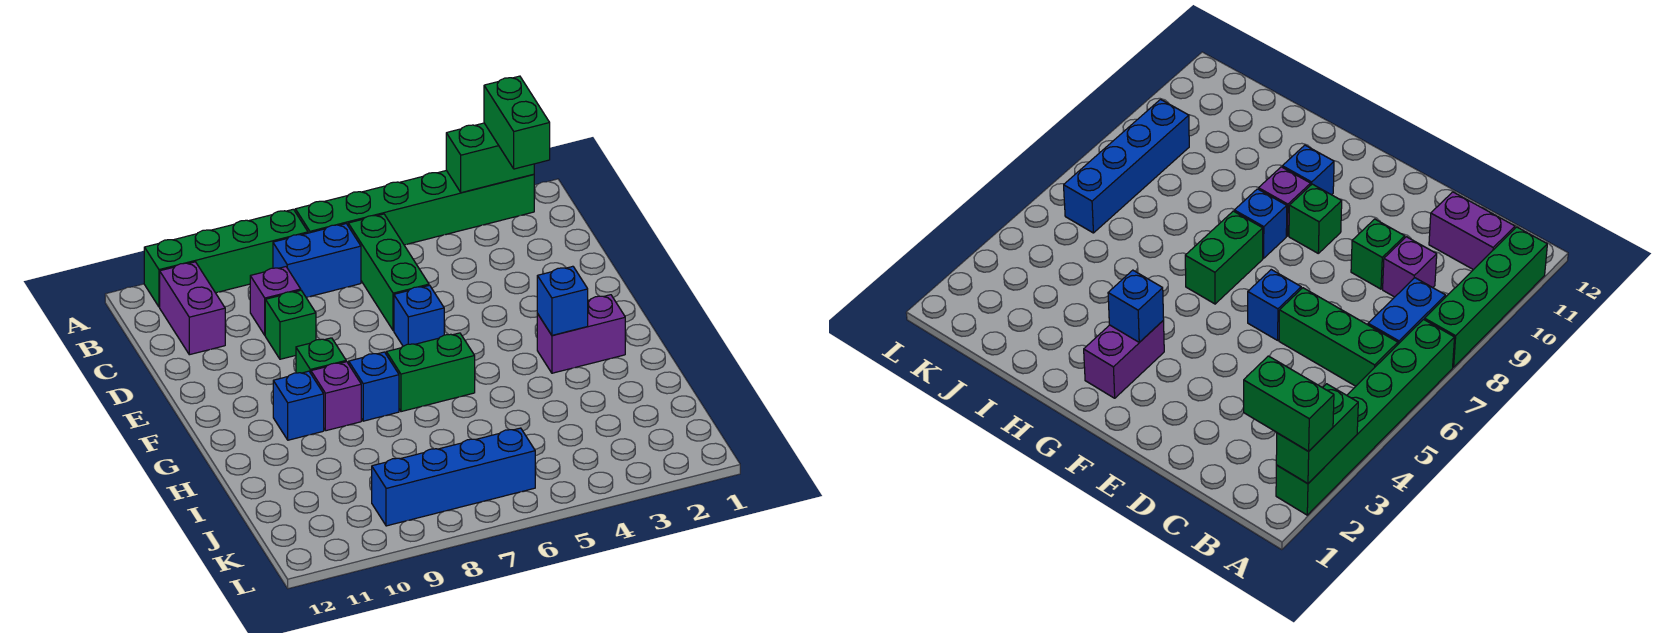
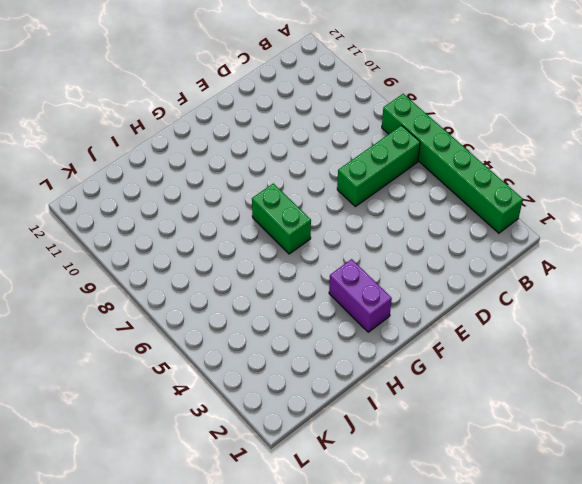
none -> green 1x4 brick [144,209,308,307]
none -> blue 1x2 brick [273,224,361,298]
none -> purple 1x2 brick [160,262,225,355]

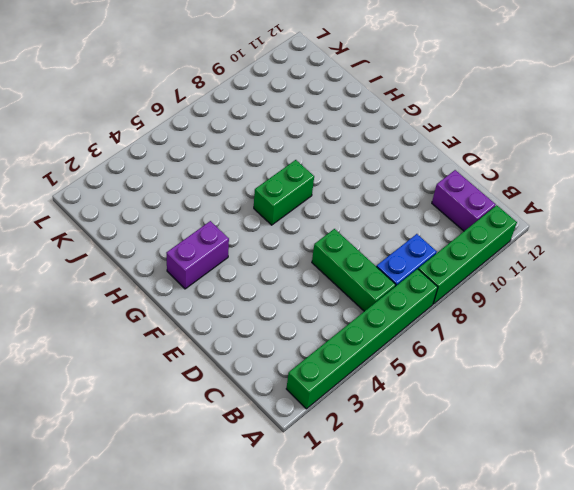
none -> purple 1x1 brick [250,267,301,335]
none -> green 1x1 brick [265,290,316,359]
none -> blue 1x1 brick [394,285,444,346]

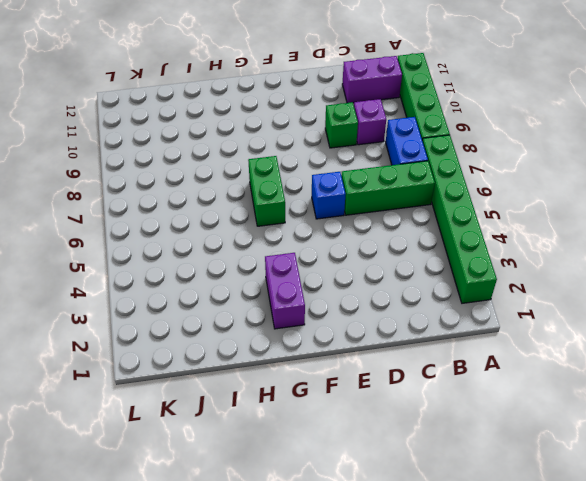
none -> green 1x1 brick [296,338,346,373]
none -> blue 1x1 brick [349,352,399,421]
none -> purple 1x1 brick [311,362,361,431]

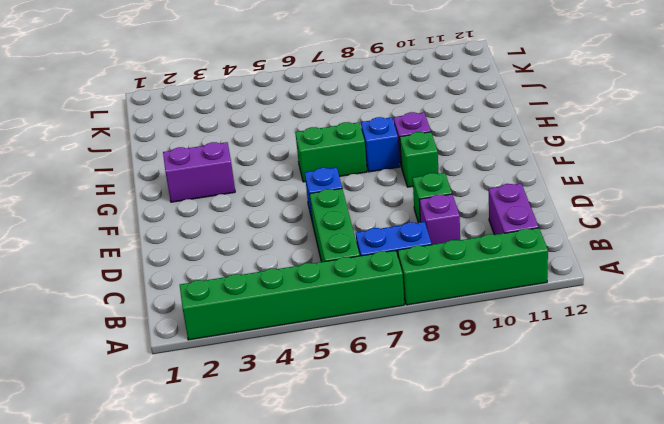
none -> blue 1x1 brick [273,371,324,440]
none -> blue 1x4 brick [372,428,535,526]
none -> green 1x2 brick [446,123,534,193]

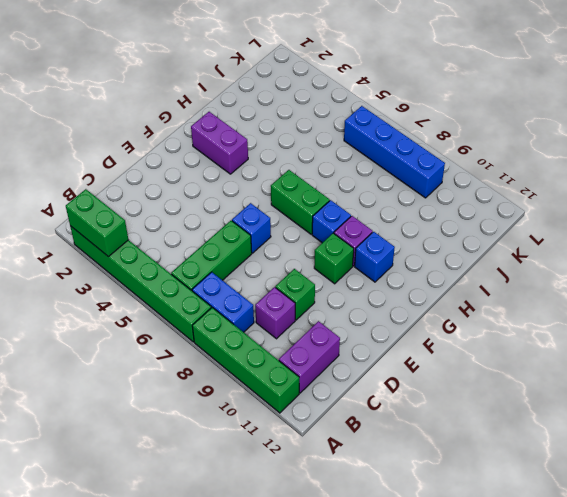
none -> blue 1x1 brick [537,266,588,335]
none -> green 1x2 brick [484,76,550,169]

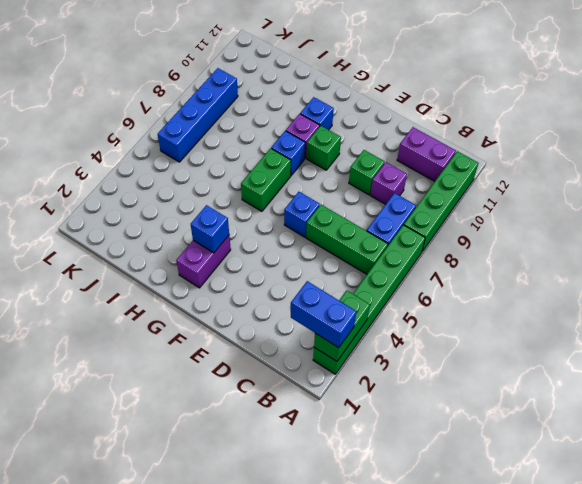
blue 1x2 brick [291,281,356,348] -> green 1x2 brick [484,76,550,169]

